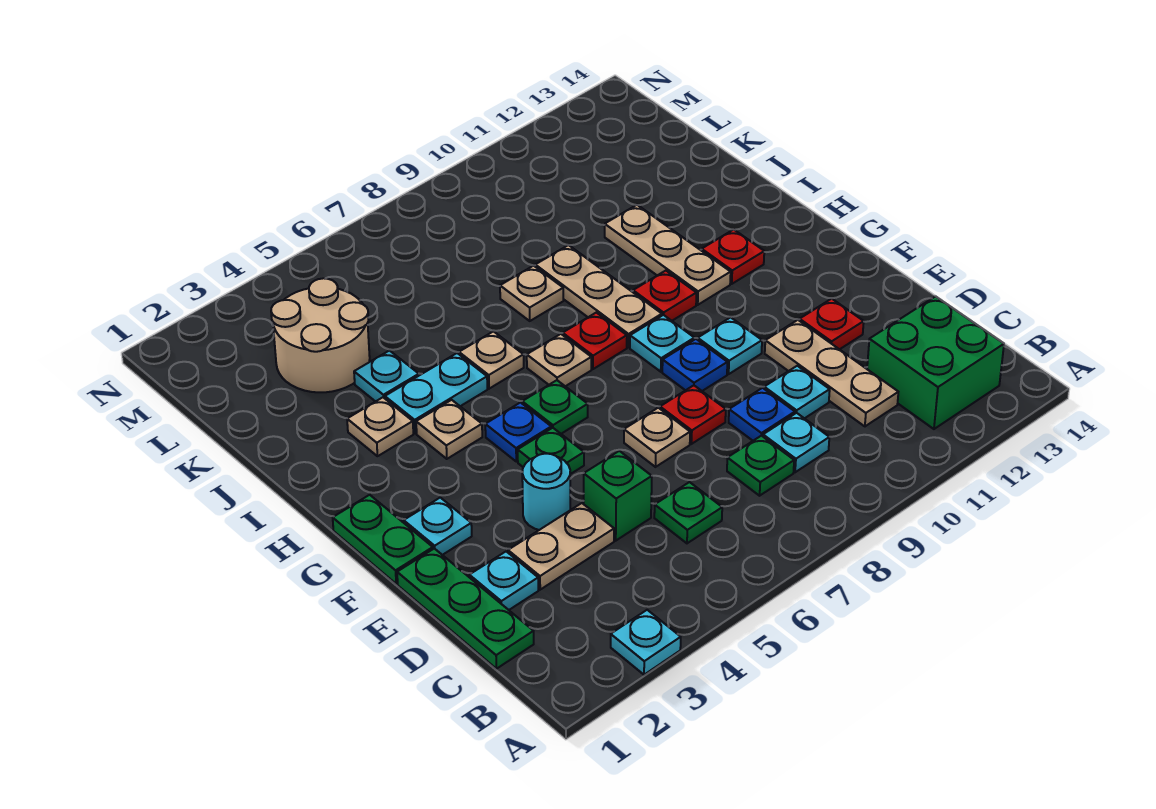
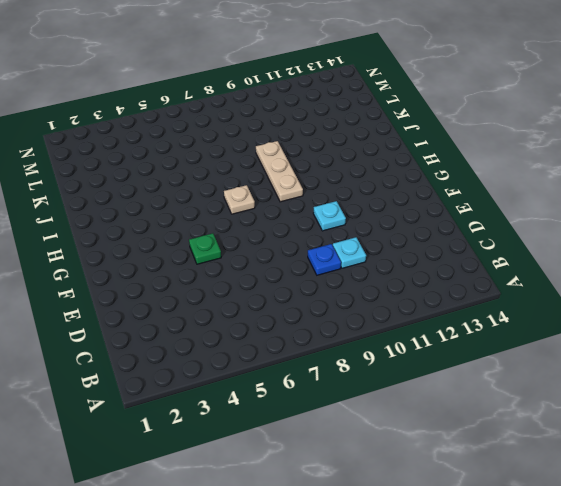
none -> cyan 1x1 plate [611,610,681,675]
none -> green 2x2 brick [867,296,1004,429]
none -> green 1x3 plate [397,548,534,669]
none -> green 1x1 plate [654,482,722,543]

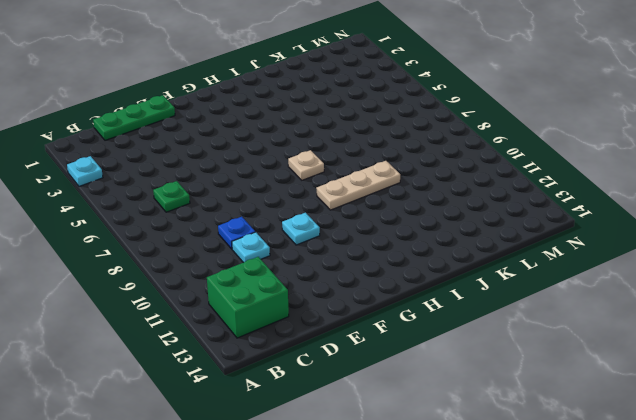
none -> green 1x1 plate [727,436,794,496]
none -> cyan 1x1 plate [763,413,829,472]
none -> tan 1x3 plate [765,320,898,426]
none -> cyan 1x1 plate [469,551,538,610]

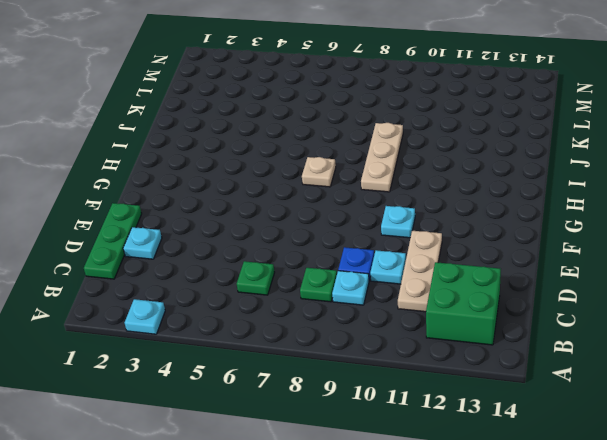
none -> tan 1x2 plate [508,503,614,590]
none -> green 1x1 brick [584,451,652,541]
none -> cyan 1x1 round brick [522,454,570,530]
none -> tan 1x1 plate [624,408,690,467]

